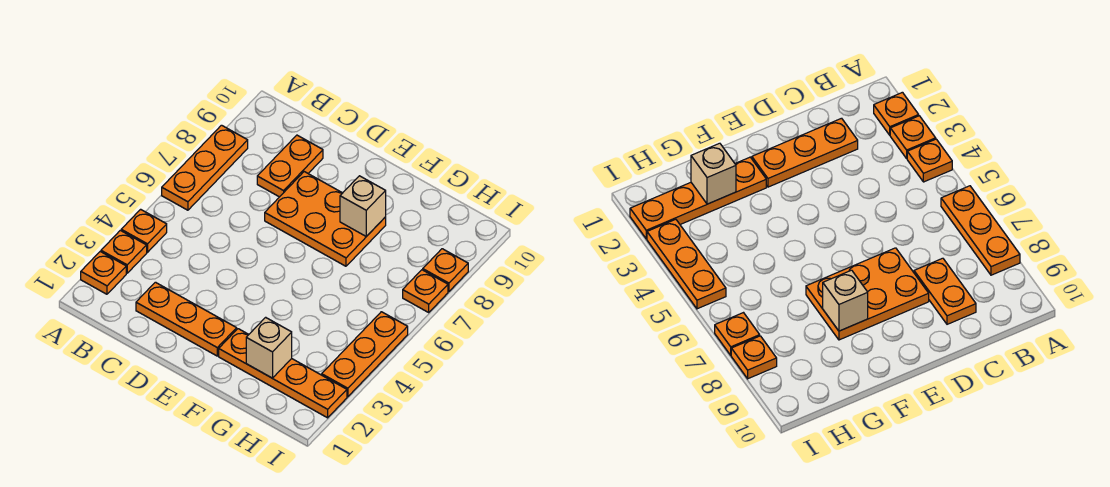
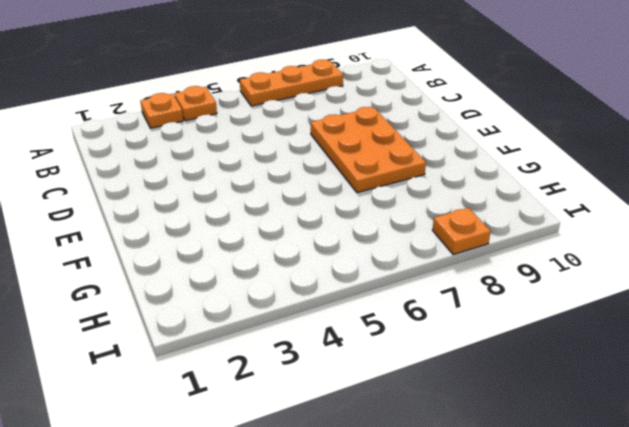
none -> orange 1x1 plate [81,252,126,294]
none -> orange 1x3 plate [136,282,237,356]
none -> orange 1x2 plate [257,135,323,197]

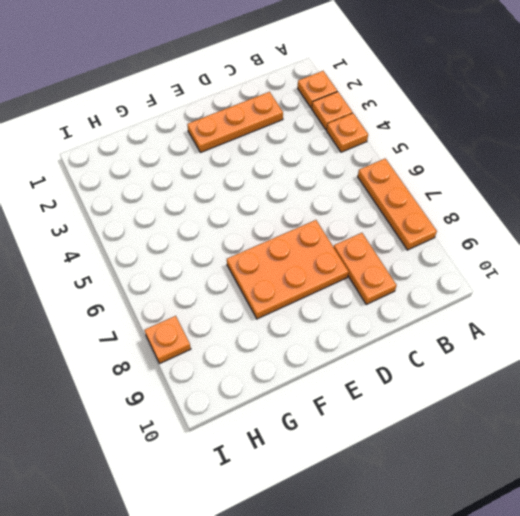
none -> orange 1x4 plate [219,329,347,418]
none -> orange 1x3 plate [322,312,408,397]
none -> orange 1x1 plate [403,270,448,312]

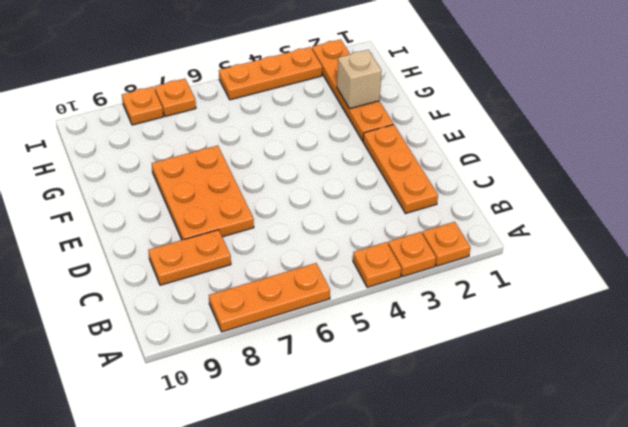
none -> tan 1x1 brick [340,176,386,236]

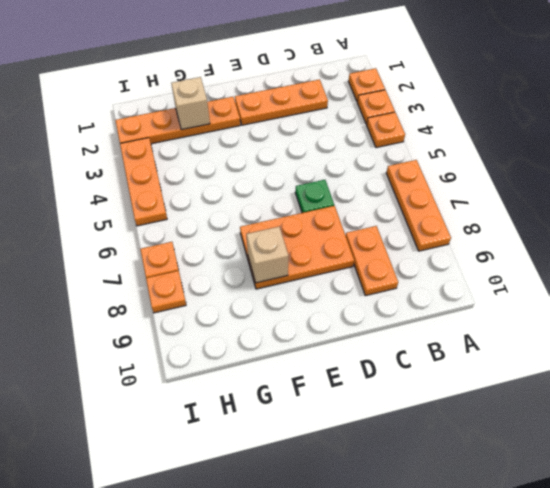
green 1x1 plate [295,180,334,213] -> none

